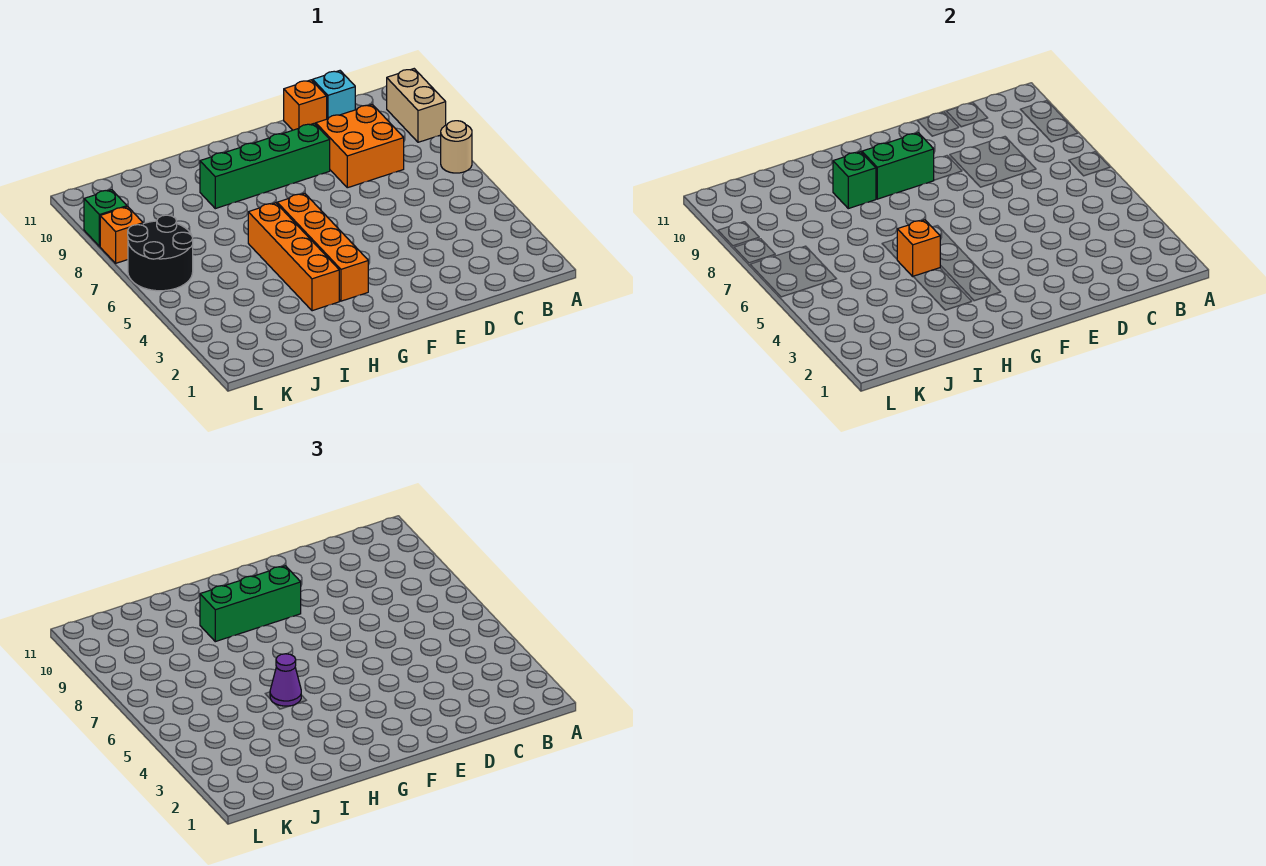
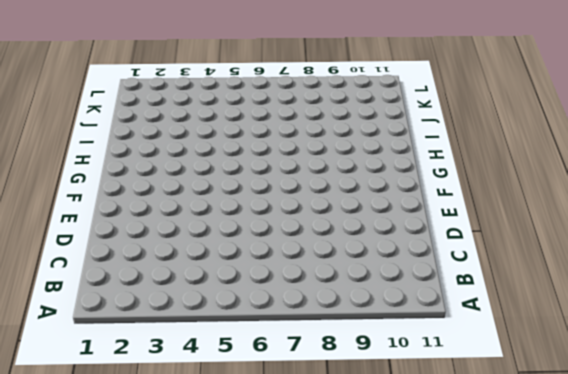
none -> tan 1x1 round brick [440,121,472,173]
none -> tan 1x2 brick [387,69,446,142]
none -> orange 2x2 brick [316,105,404,188]

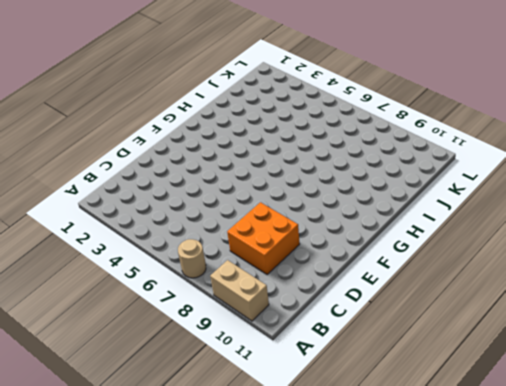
none -> cyan 1x1 brick [313,71,355,119]
none -> orange 1x1 brick [284,80,327,130]
none -> green 1x4 brick [200,123,330,209]

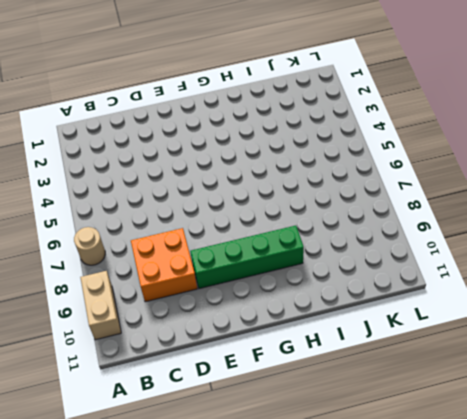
none -> cyan 1x1 brick [313,71,355,119]
none -> orange 1x1 brick [284,80,327,130]
none -> orange 1x4 brick [277,193,368,301]

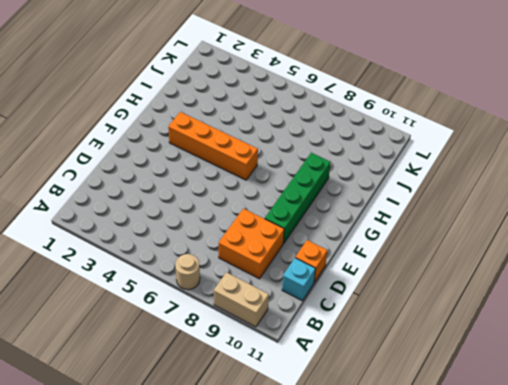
none -> orange 1x4 brick [248,203,339,311]
none -> black 2x2 round brick [128,215,193,291]
none -> orange 1x1 brick [100,207,143,263]

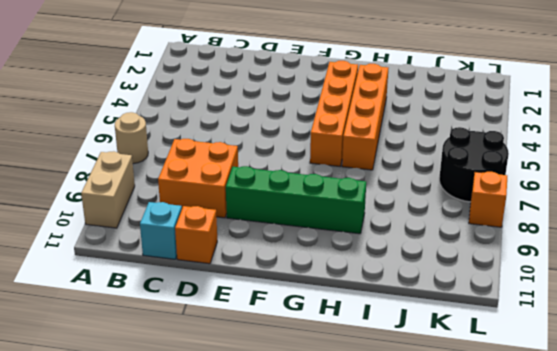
none -> green 1x1 brick [84,190,127,246]
none -> green 1x2 brick [862,133,934,199]
none -> orange 1x1 brick [897,220,940,276]

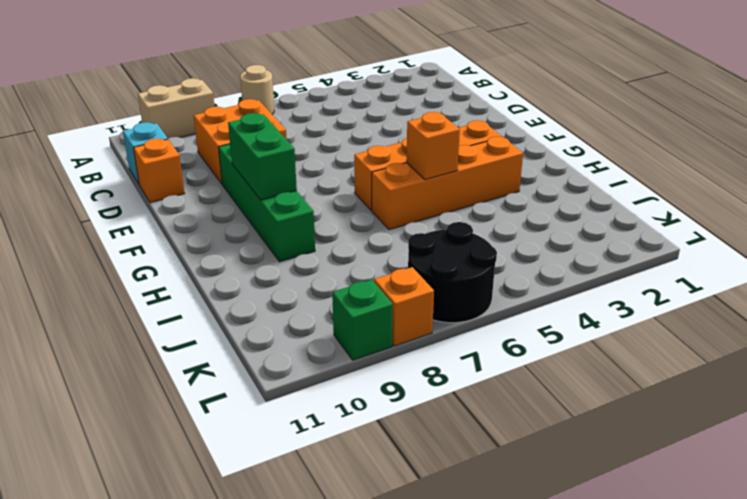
none -> green 1x1 brick [833,152,876,209]
none -> green 1x3 brick [200,566,301,642]
none -> purple 1x1 cone [270,654,301,706]

